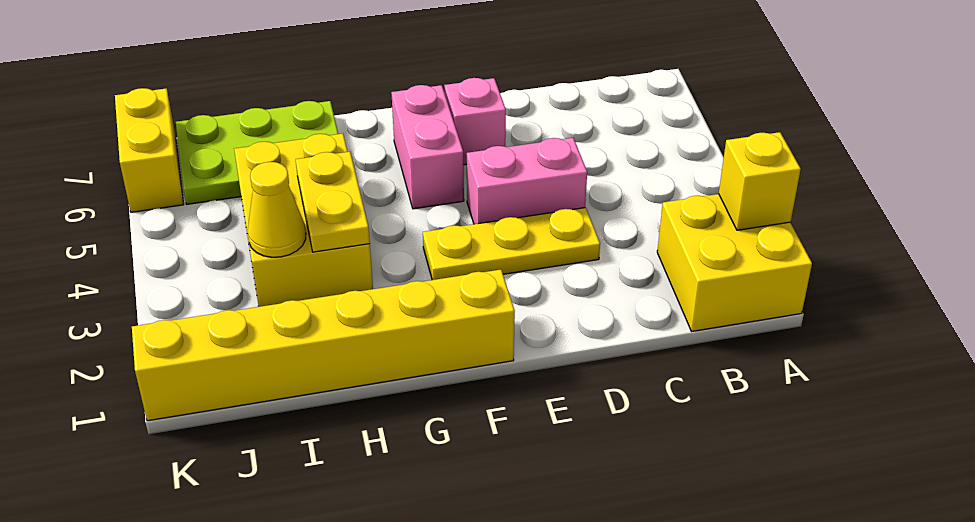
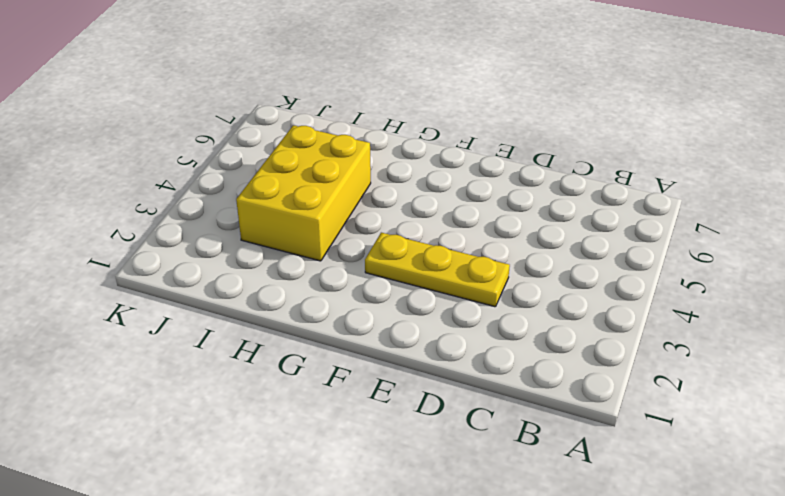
none -> yellow 2x2 brick [657,194,812,331]
none -> pink 1x2 brick [467,138,587,224]
none -> pink 1x1 brick [444,78,506,165]

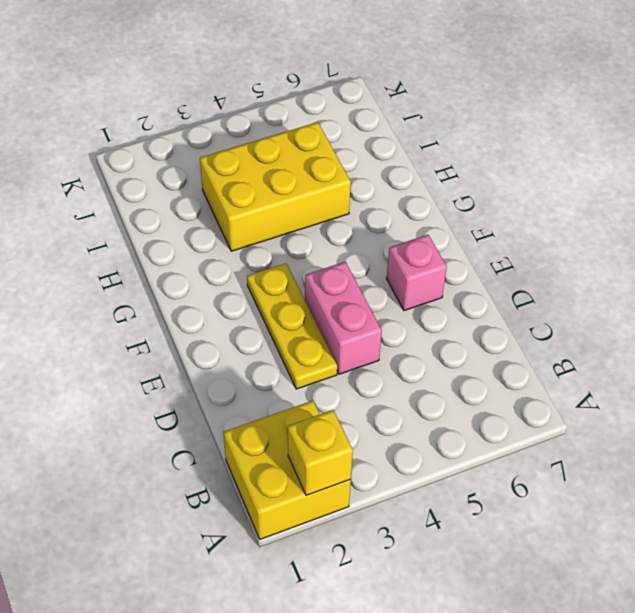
none -> yellow 1x6 brick [132,270,515,421]
none -> pink 1x2 brick [391,85,464,209]
none -> lime 2x3 plate [176,101,338,204]

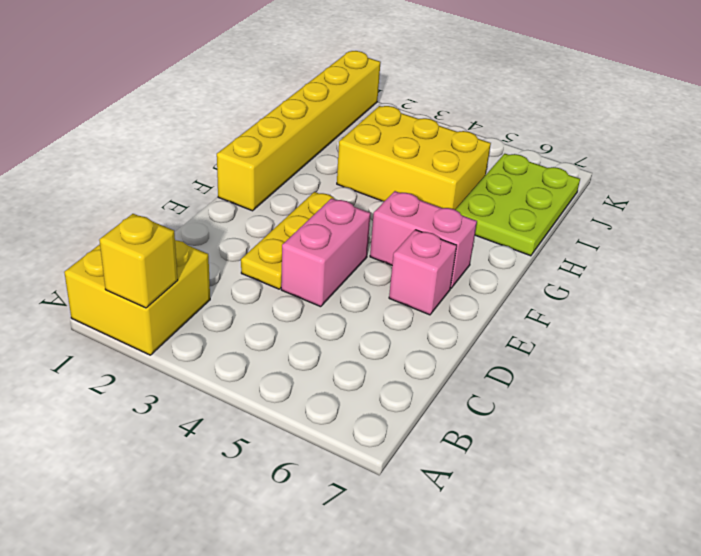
none -> yellow 1x2 brick [115,88,184,212]
none -> yellow 1x2 plate [296,152,370,252]
none -> yellow 1x1 cone [248,162,306,257]

